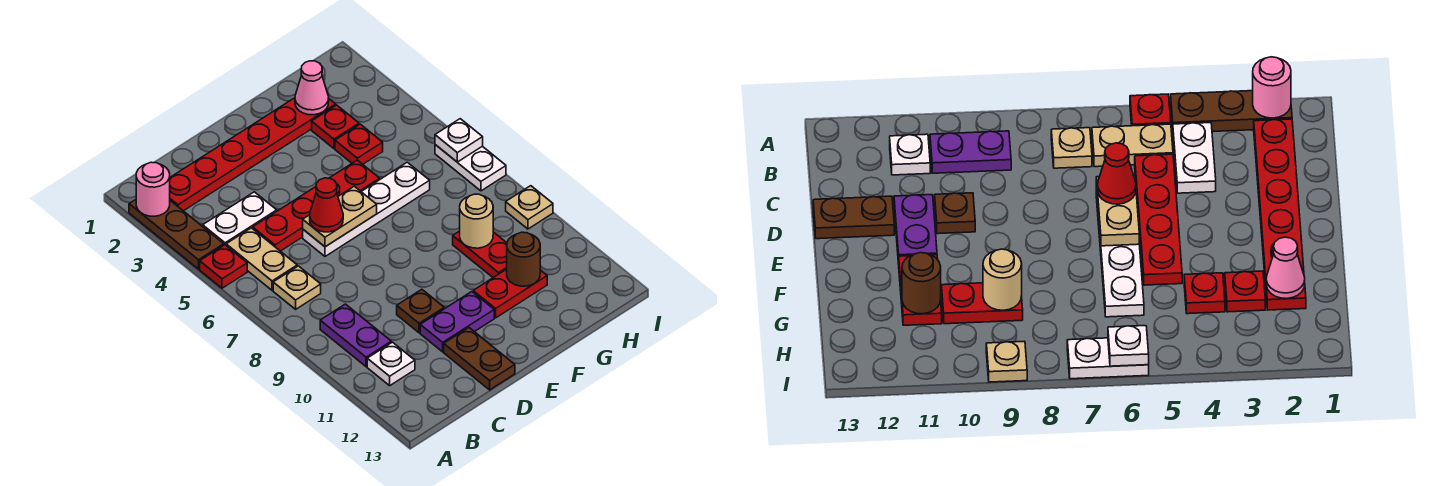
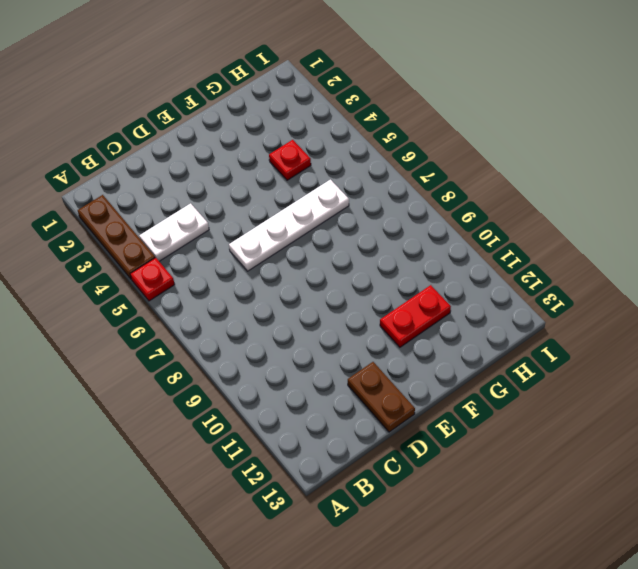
none -> red 1x6 plate [170,98,336,211]
none -> tan 1x2 plate [226,228,297,290]
none -> tan 1x1 plate [273,266,321,309]

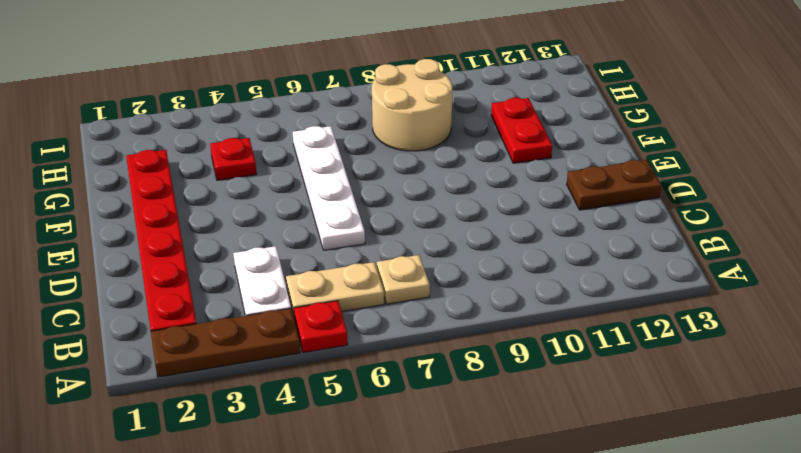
tan 2x2 round brick [372,59,452,151] -> red 1x2 plate [453,231,507,278]
none -> purple 1x2 plate [320,304,391,367]
none -> white 1x1 plate [367,342,415,386]
none -> red 1x4 plate [253,160,380,251]

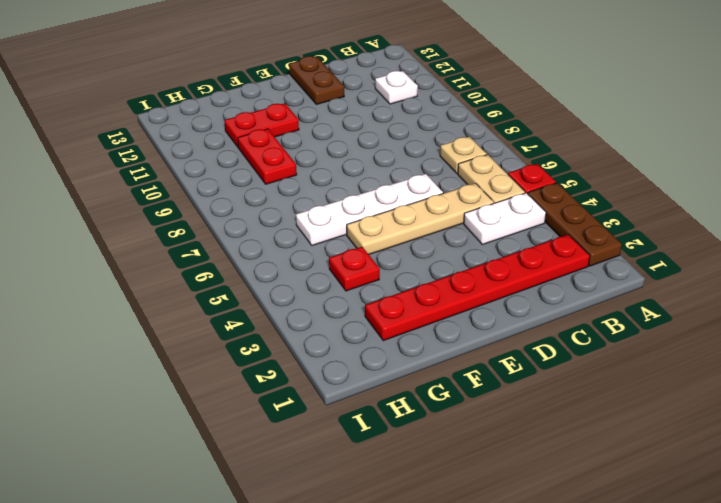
tan 1x4 plate [347,183,494,254] -> red 1x4 plate [253,160,380,251]
none -> purple 1x2 plate [320,304,391,367]
none -> brown 1x1 plate [397,289,444,333]
none -> purple 1x2 plate [420,292,494,352]

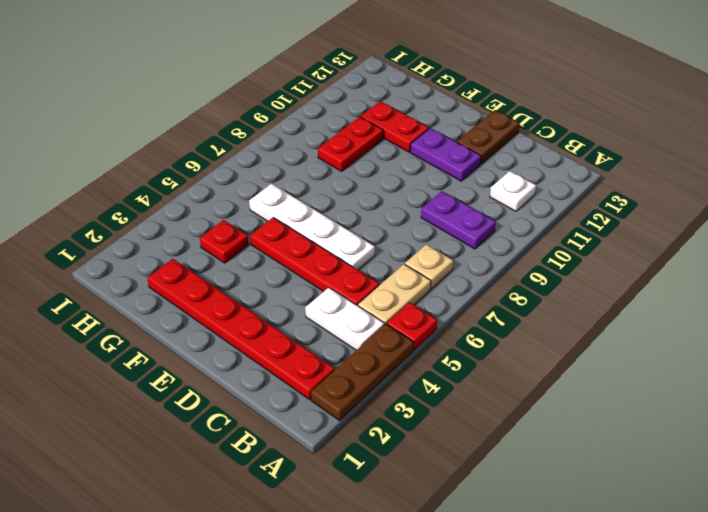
purple 1x2 plate [421,191,496,249] -> purple 1x2 plate turned to [320,304,391,367]
none -> brown 1x1 plate [397,289,444,333]
none -> red 1x1 plate [312,105,359,148]
none -> white 1x2 plate [435,145,506,191]

